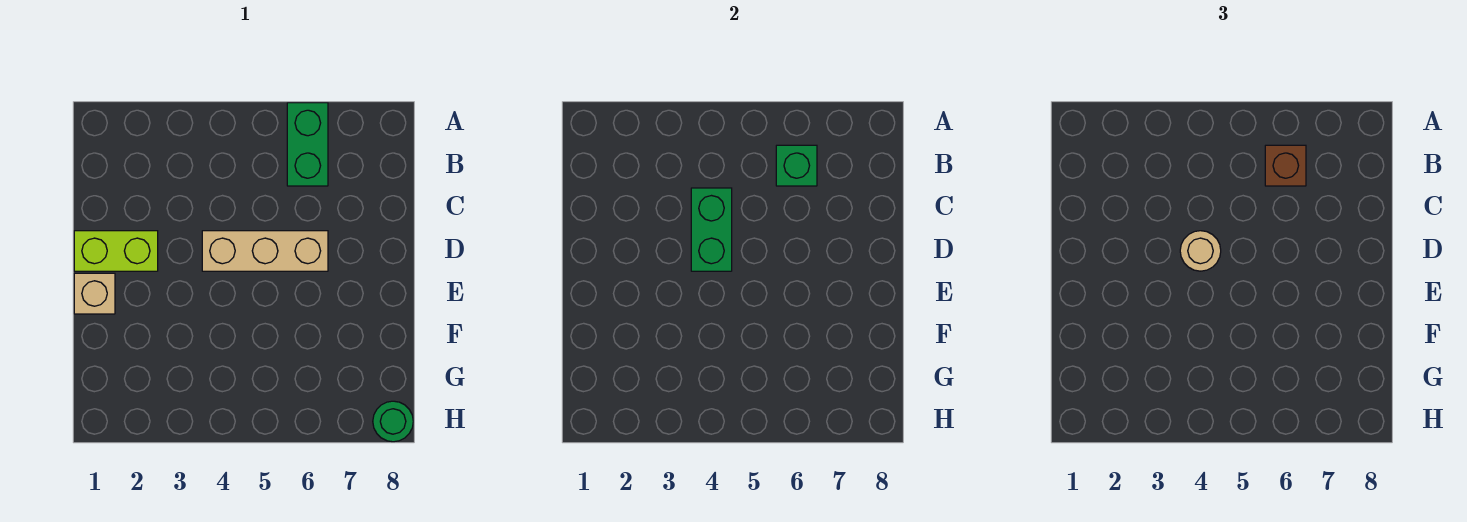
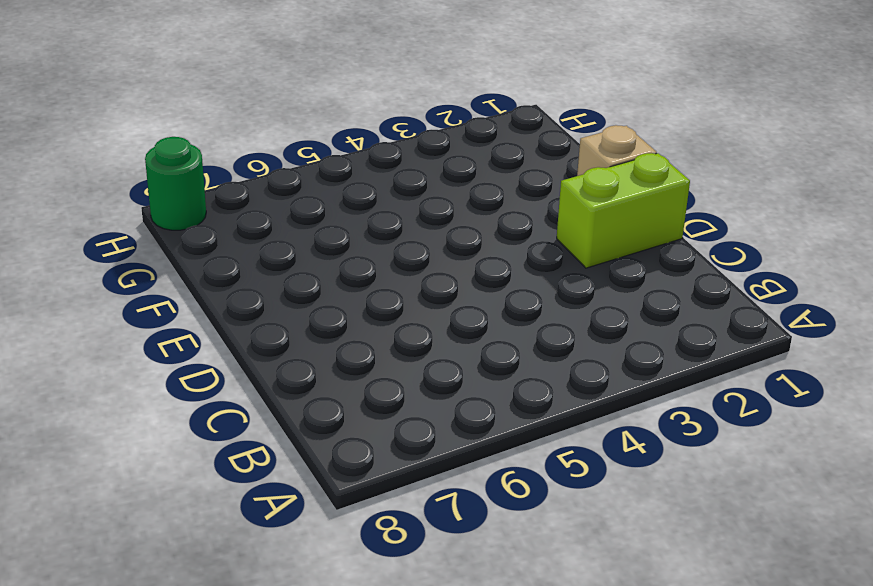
none -> green 1x2 brick [287,103,328,186]
none -> tan 1x3 brick [202,231,328,271]

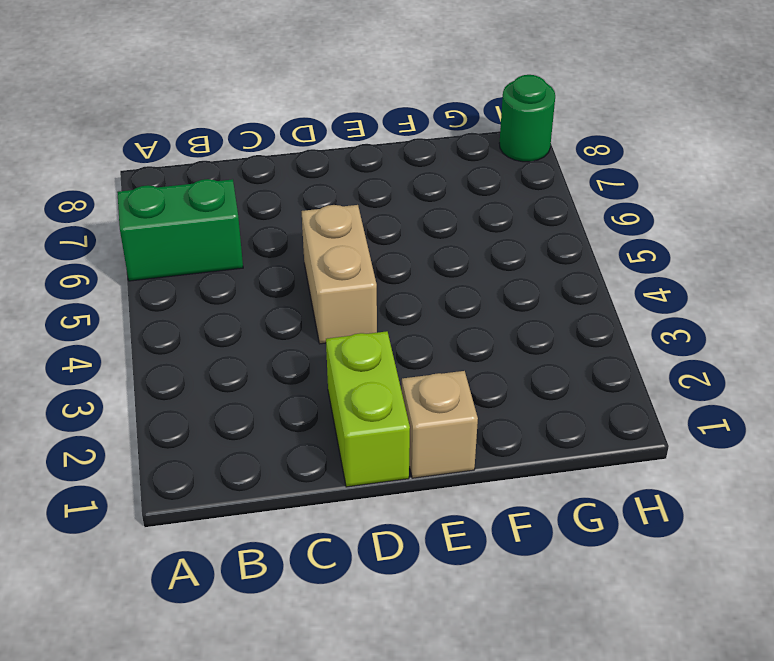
tan 1x2 brick [302,205,377,344] -> tan 1x3 brick [202,231,328,271]
none -> green 1x1 brick [776,145,817,186]
none -> green 1x2 brick [691,188,732,271]

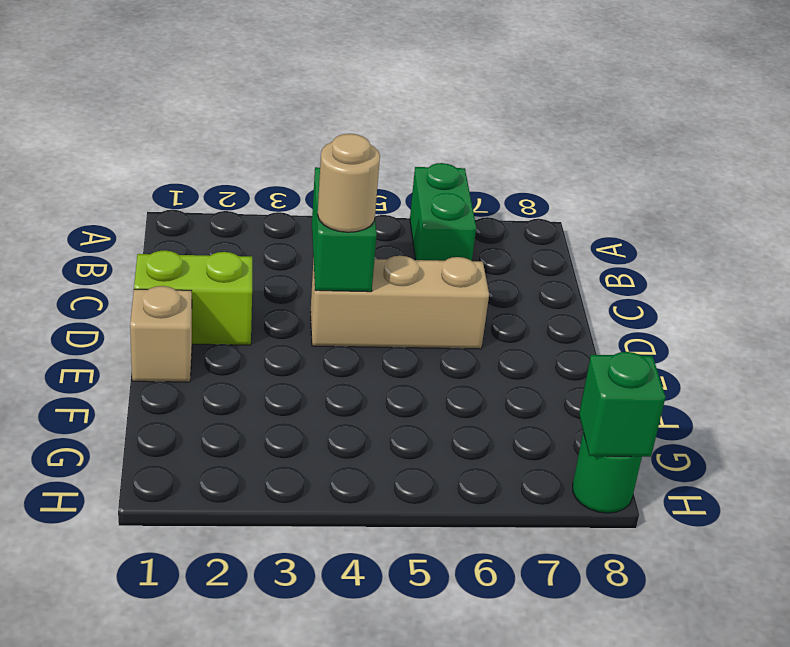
green 1x1 brick [579,352,665,457] -> green 1x1 brick moved to [776,145,817,186]
none -> brown 1x1 brick [1265,145,1306,186]

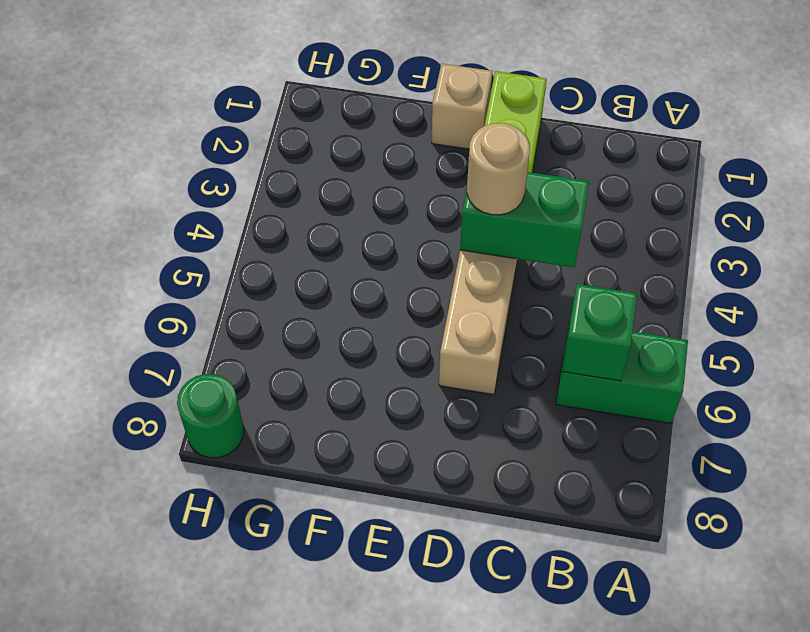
none -> brown 1x1 brick [1265,145,1306,186]

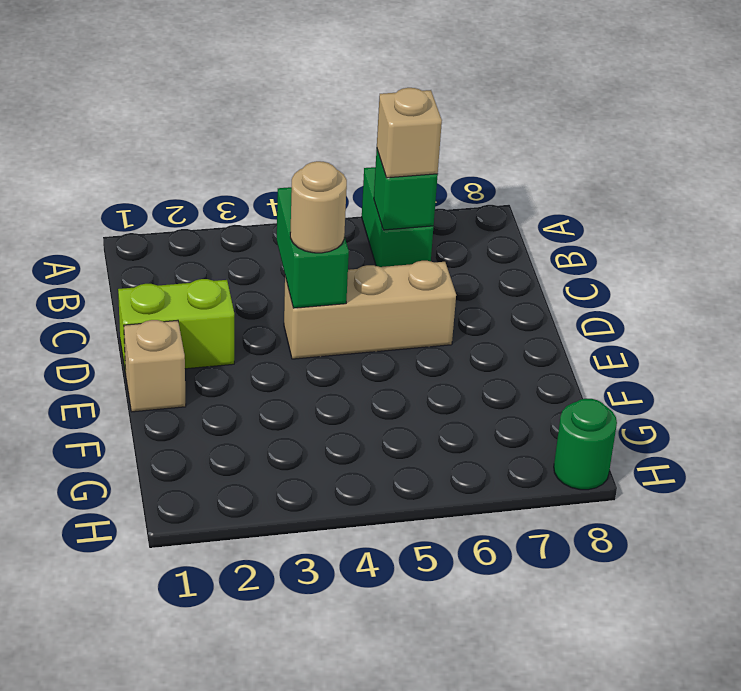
tan 1x1 brick [377,88,442,178] -> brown 1x1 brick [1265,145,1306,186]

